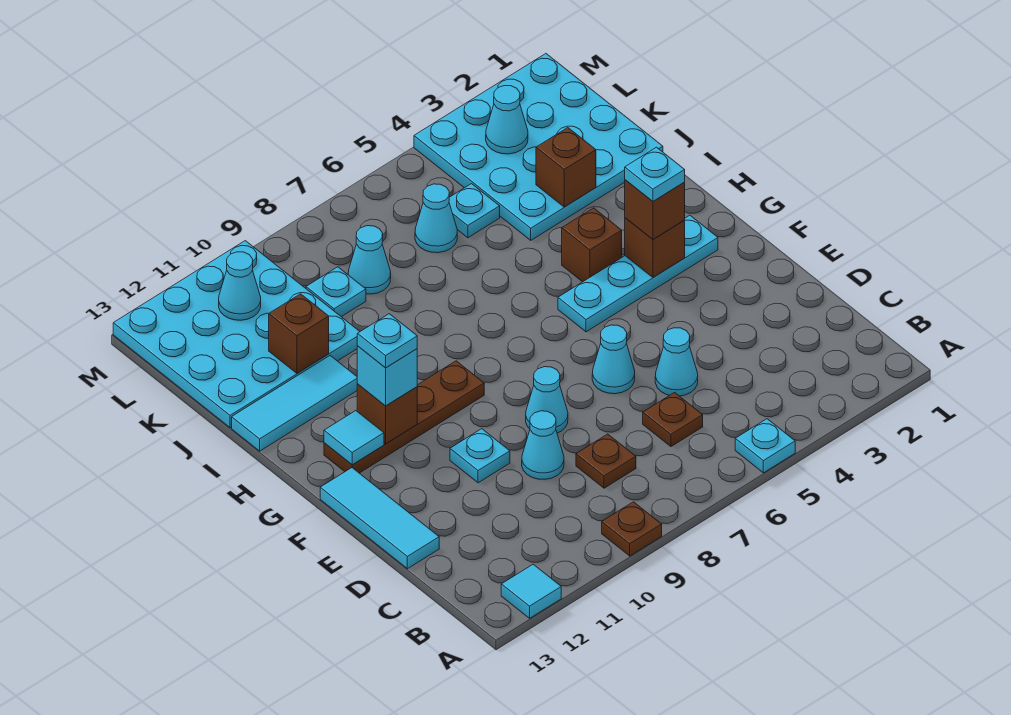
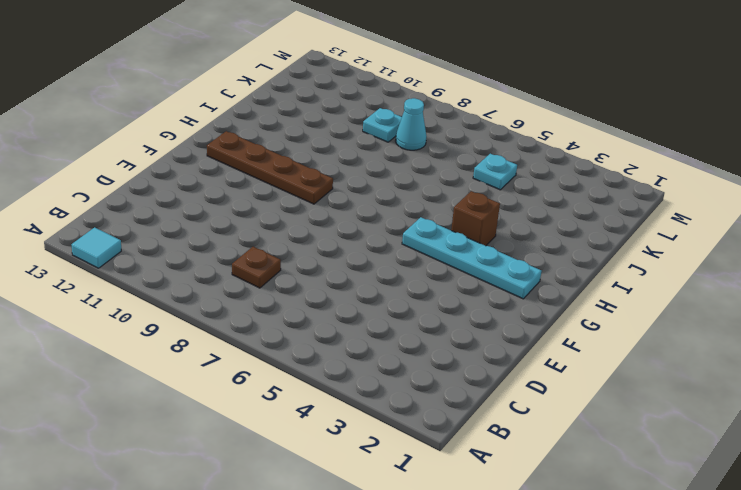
none -> cyan 1x1 plate [735,419,795,473]
none -> brown 1x1 plate [602,502,662,556]
none -> brown 1x1 plate [643,393,703,446]
none -> cyan 1x1 cone [655,328,698,396]

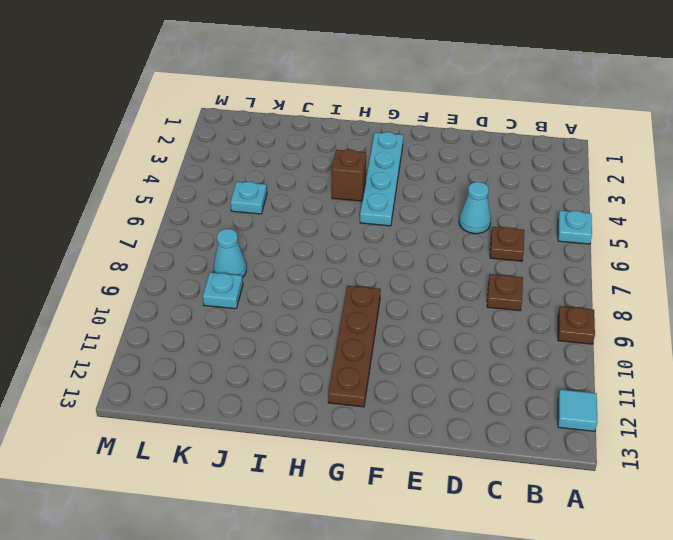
none -> cyan 1x1 cone [522,411,564,479]
none -> cyan 1x3 tile [320,468,439,569]
none -> cyan 1x1 cone [592,325,635,394]
none -> cyan 1x1 cone [526,367,568,433]

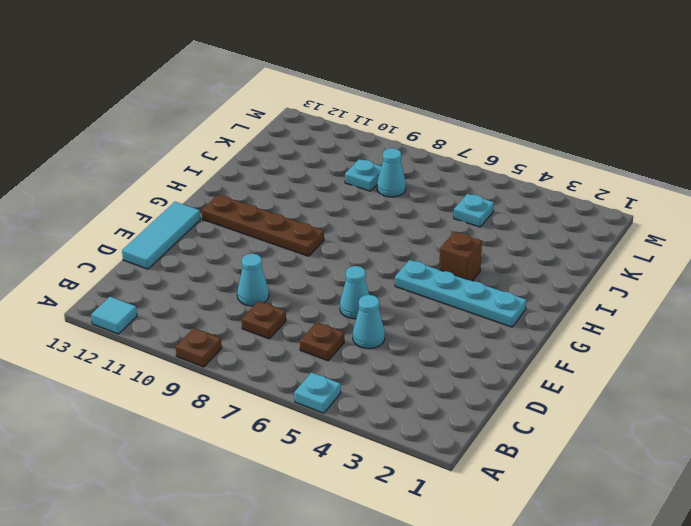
none -> cyan 1x1 cone [526,367,568,433]
none -> cyan 1x1 plate [450,429,510,483]
none -> cyan 1x3 tile [232,356,357,451]
none -> cyan 4x4 plate [414,54,663,240]

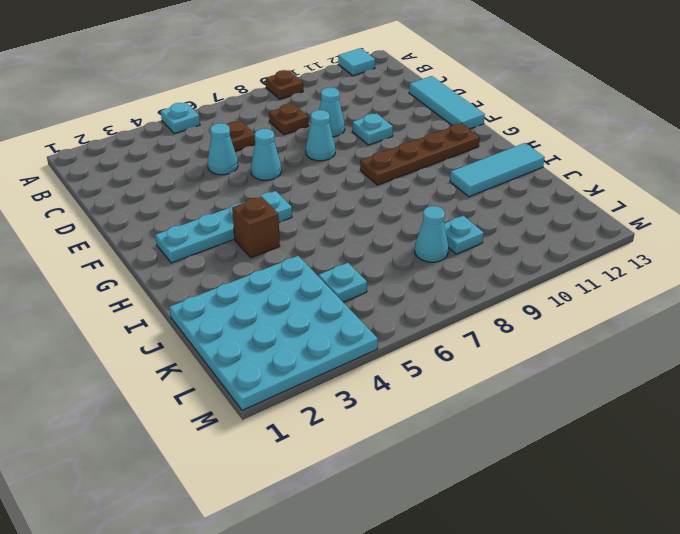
none -> cyan 4x4 plate [113,241,360,428]
none -> cyan 1x1 cone [415,184,457,253]
none -> brown 1x1 brick [625,218,685,277]
none -> brown 1x1 brick [357,384,417,444]

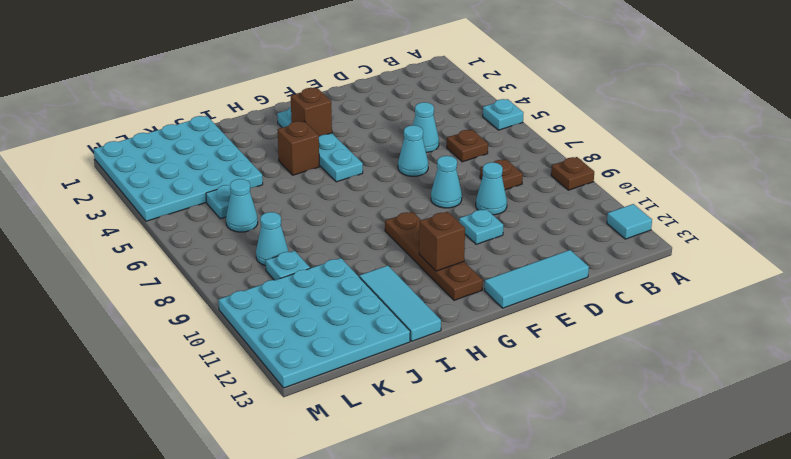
none -> cyan 1x1 tile [324,411,384,465]
none -> brown 1x1 brick [536,128,596,207]
none -> brown 1x1 brick [269,294,329,373]
none -> cyan 1x1 cone [486,86,528,154]

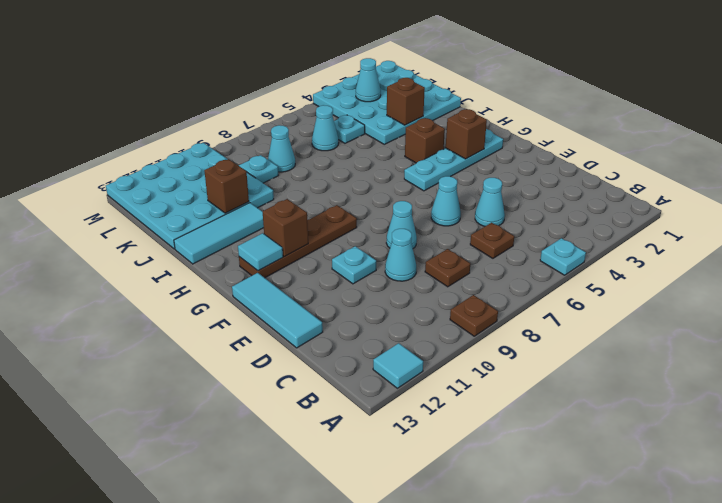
none -> cyan 1x1 cone [219,252,261,320]
none -> brown 1x1 brick [625,180,685,239]
none -> cyan 1x1 brick [357,346,417,406]
none -> cyan 1x1 plate [625,147,685,201]

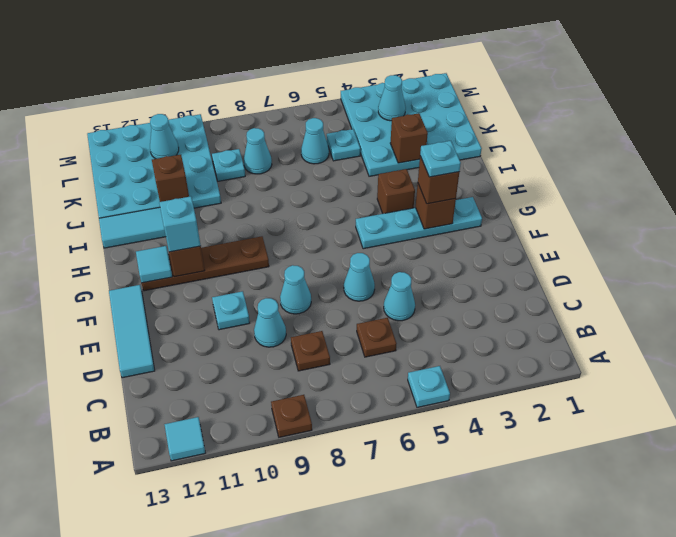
none -> cyan 1x1 plate [357,314,417,368]

